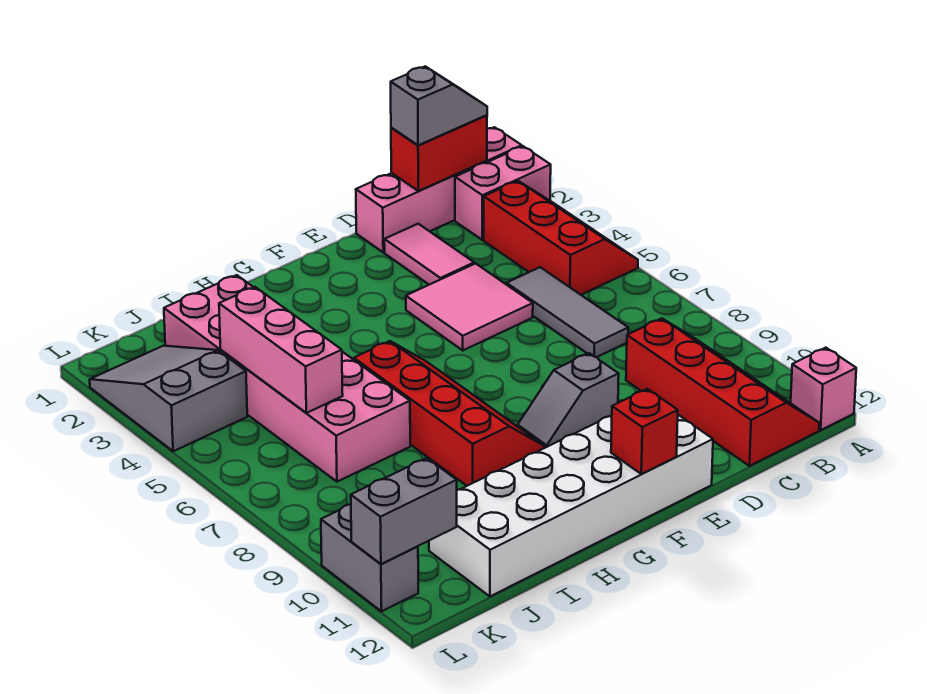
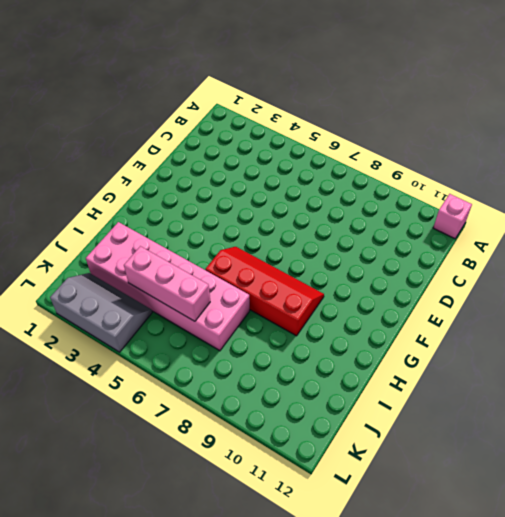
grey 2x3 slope [50,273,152,352] -> grey 2x3 slope turned to [90,346,247,451]
none -> pink 1x4 brick [356,127,522,252]
none -> pink 1x2 brick [455,146,551,240]
none -> red 2x3 slope [484,181,638,295]

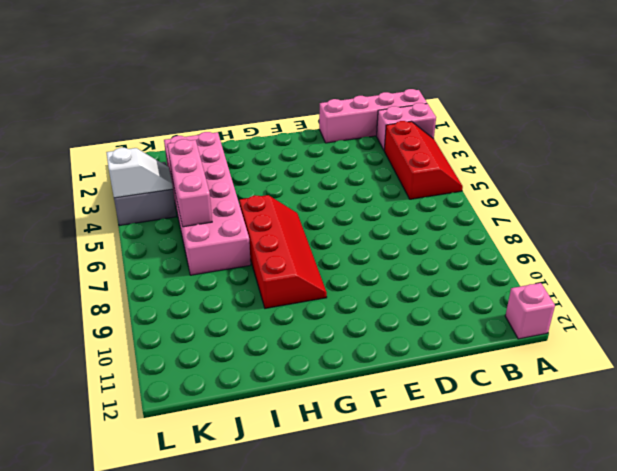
white 1x2 slope [106,148,173,198] -> none
none -> red 2x4 slope [626,318,819,466]
none -> grey 1x3 tile [507,267,628,357]
none -> pink 1x2 tile [384,224,474,285]

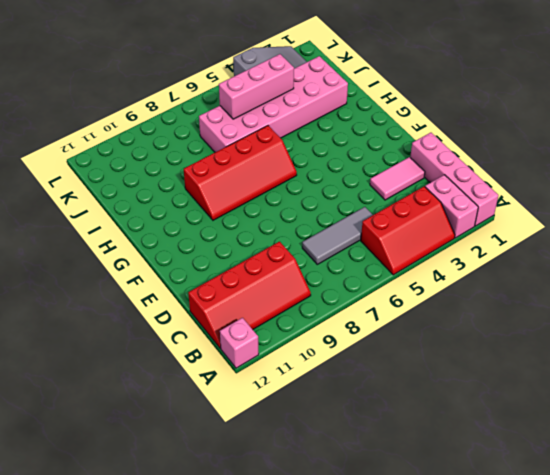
none -> pink 2x2 tile [406,263,533,350]
none -> grey 1x2 slope [518,353,619,448]
none -> white 2x6 brick [429,415,713,596]

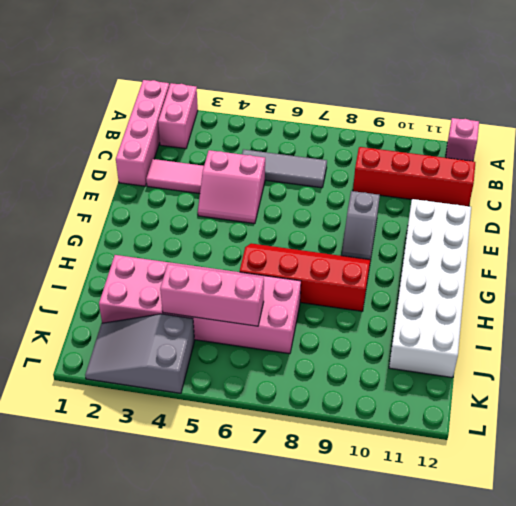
pink 2x2 slope [198,150,265,224] -> pink 2x2 tile [406,263,533,350]
none -> red 2x3 slope [484,181,638,295]
none -> grey 1x2 brick [321,504,418,611]
none -> red 1x2 brick [391,115,487,191]

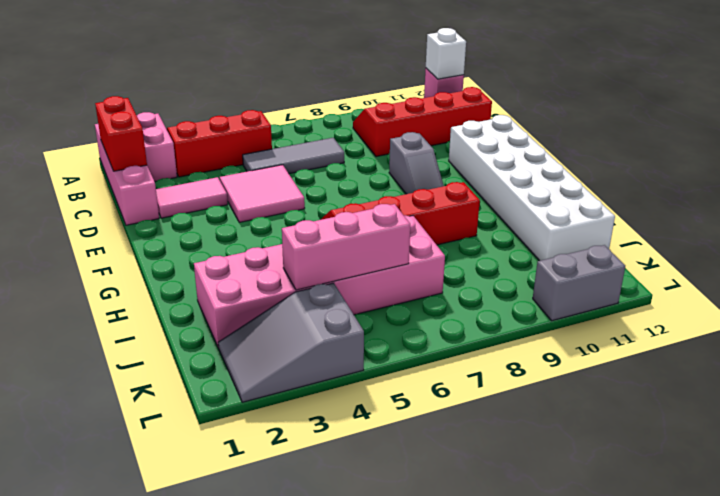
white 1x1 brick [426,28,466,79] -> none
none -> red 1x1 brick [611,389,678,474]
none -> grey 1x2 brick [351,458,457,564]
none -> grey 1x2 slope [391,66,487,146]

